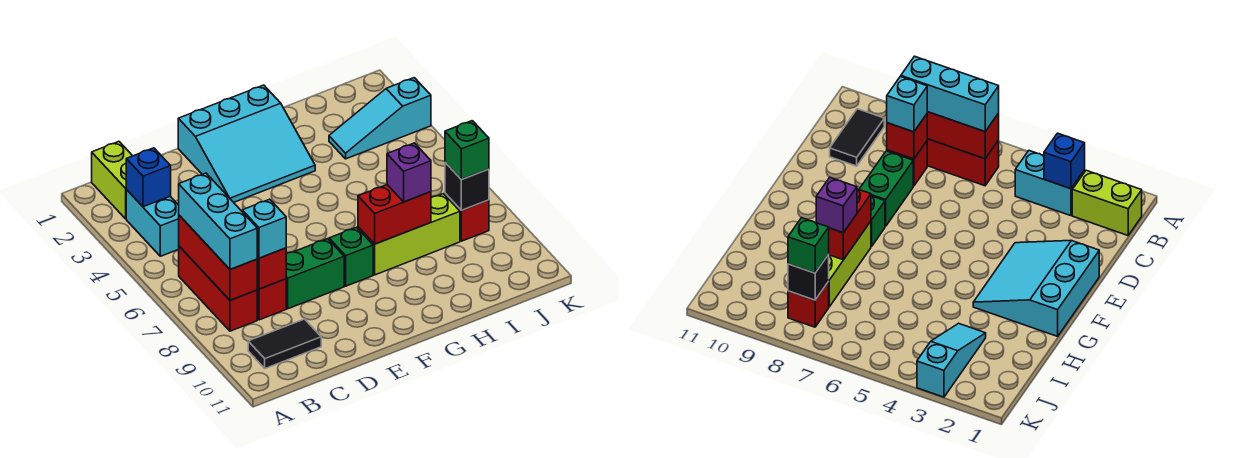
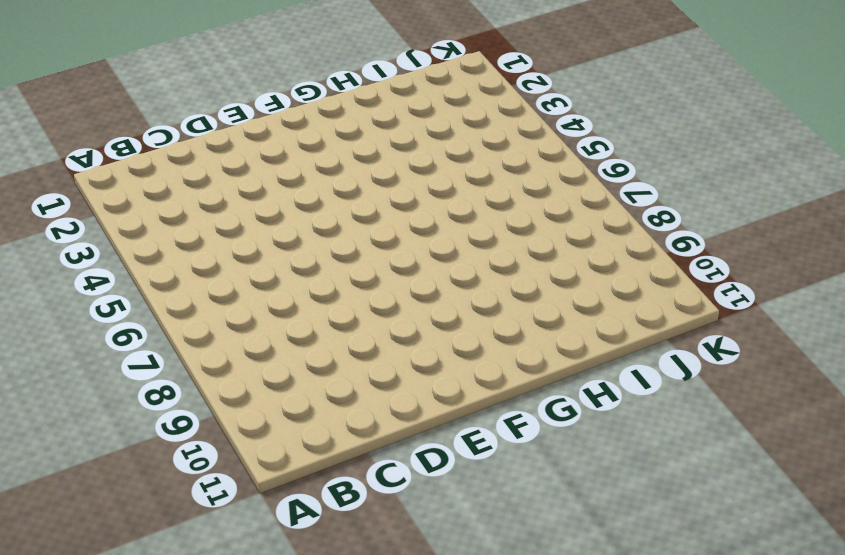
none -> lime 1x2 brick [92,142,132,219]
none -> cyan 1x2 brick [126,190,179,256]
none -> red 1x3 brick [179,246,257,331]

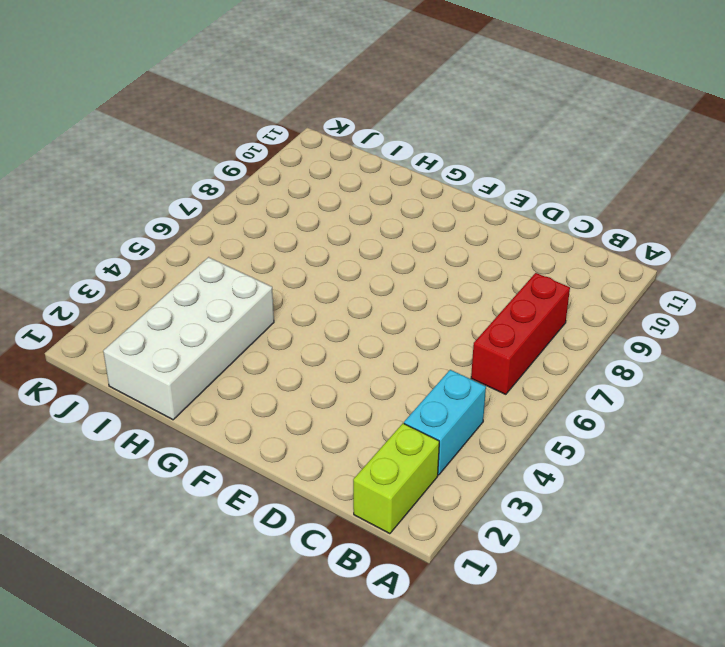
white 2x4 brick [103,257,274,420] -> cyan 1x3 slope [329,78,431,159]
none -> black 1x2 tile [248,319,321,368]
none -> red 1x1 brick [257,279,286,320]
none -> green 1x2 brick [286,239,344,309]

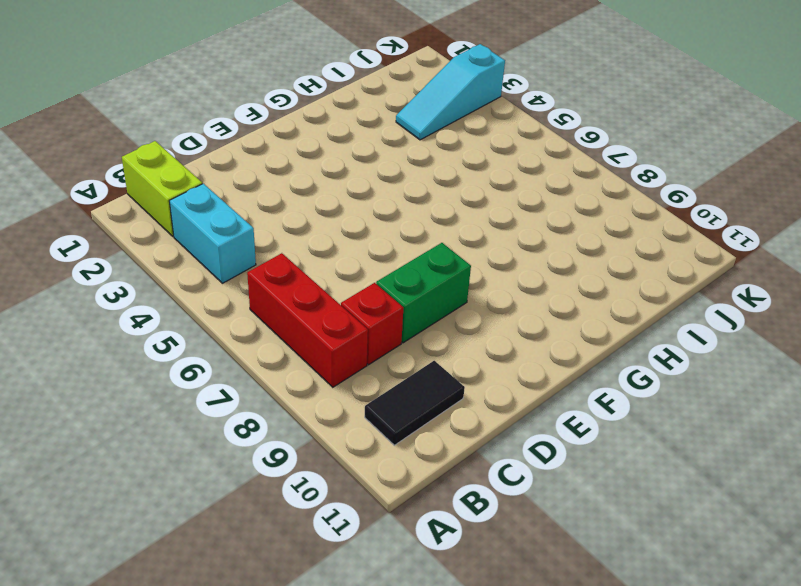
none -> cyan 3x3 slope [178,85,315,202]
none -> green 1x1 brick [329,227,373,286]
none -> lime 1x3 brick [358,194,460,275]

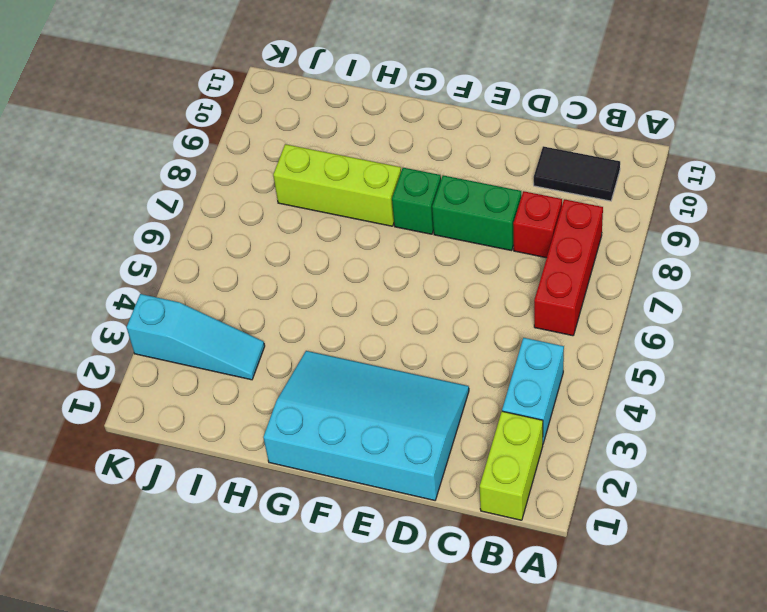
cyan 3x4 slope [263,351,469,500] -> cyan 3x3 slope [178,85,315,202]
none -> red 1x1 brick [445,193,489,241]
none -> blue 1x1 brick [126,148,171,207]
none -> red 1x3 brick [179,215,257,300]

